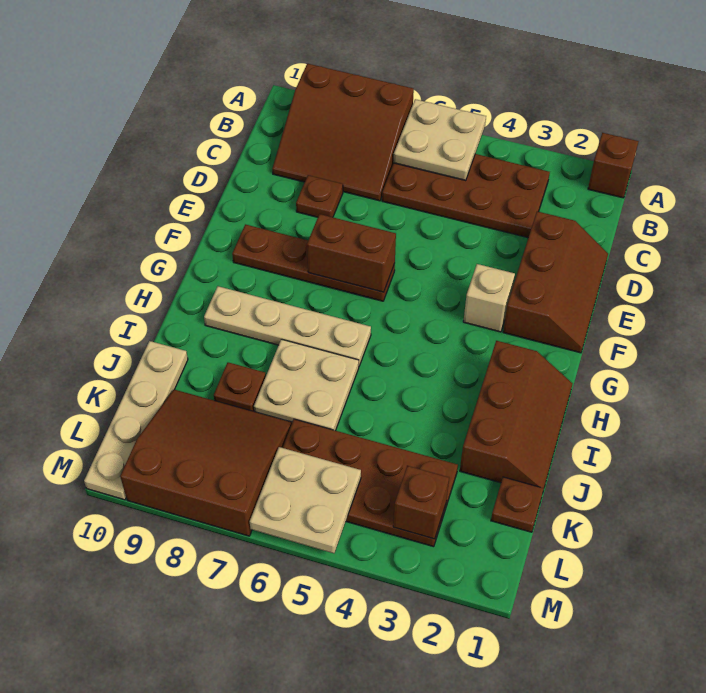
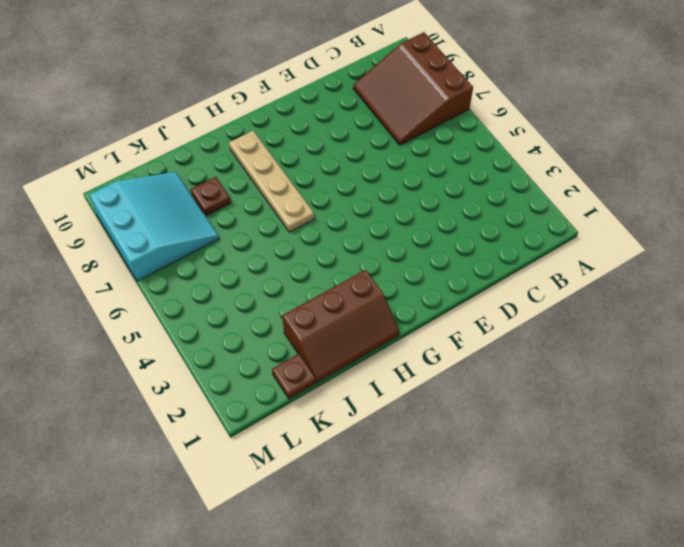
cyan 3x3 slope [90,172,219,281] -> brown 3x3 slope [120,389,292,536]
none -> brown 1x1 brick [588,133,639,198]
none -> brown 2x4 plate [382,154,550,238]
none -> brown 2x3 slope [503,211,608,353]

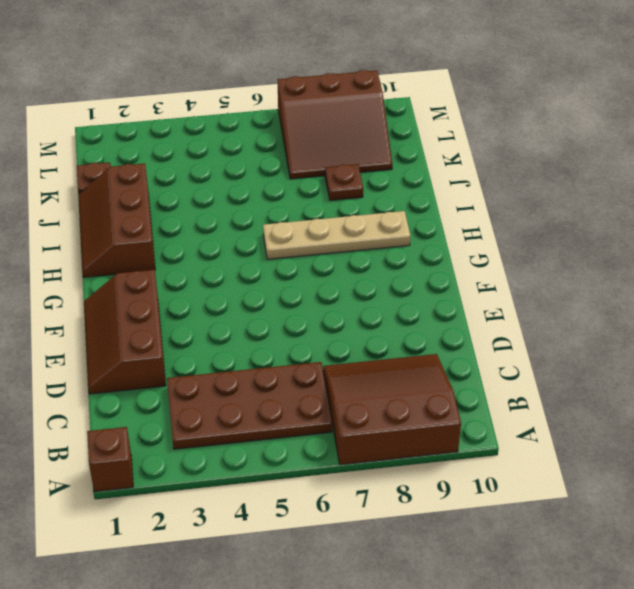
none -> brown 1x1 plate [296,175,343,217]
none -> tan 1x1 brick [463,264,515,332]
none -> brown 1x4 plate [232,224,395,301]

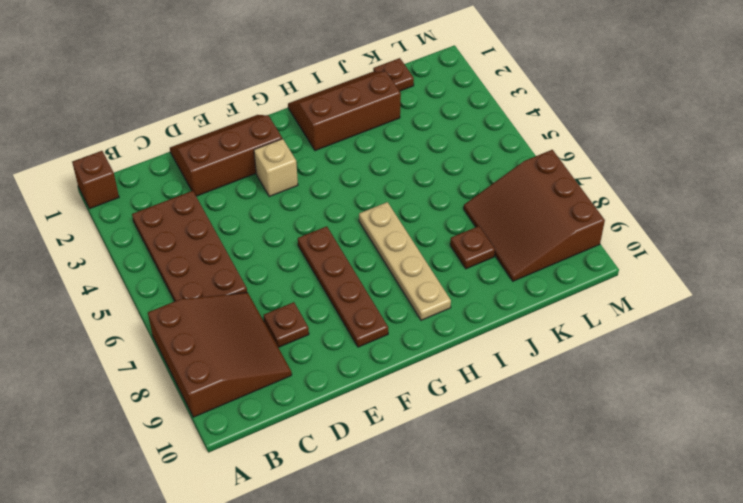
none -> tan 2x2 plate [254,339,359,431]
none -> tan 1x4 plate [84,341,188,500]
none -> brown 2x4 plate [283,419,458,547]

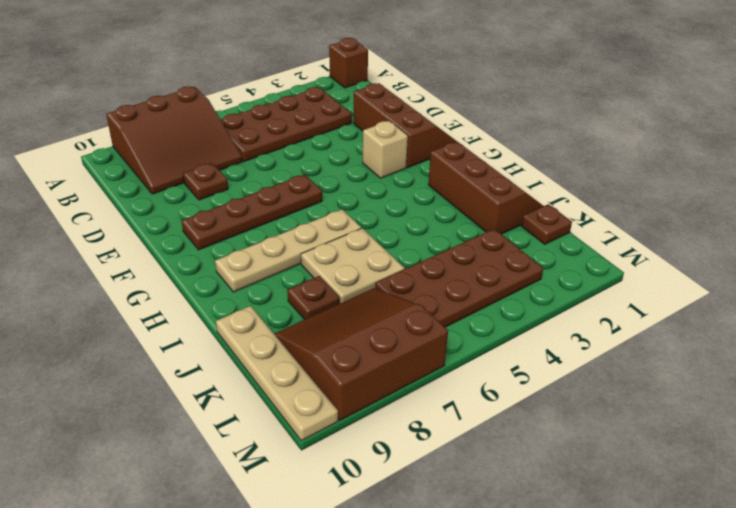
none -> tan 2x2 plate [393,99,486,181]
none -> brown 1x2 brick [307,214,396,292]
none -> brown 1x1 brick [393,466,449,539]

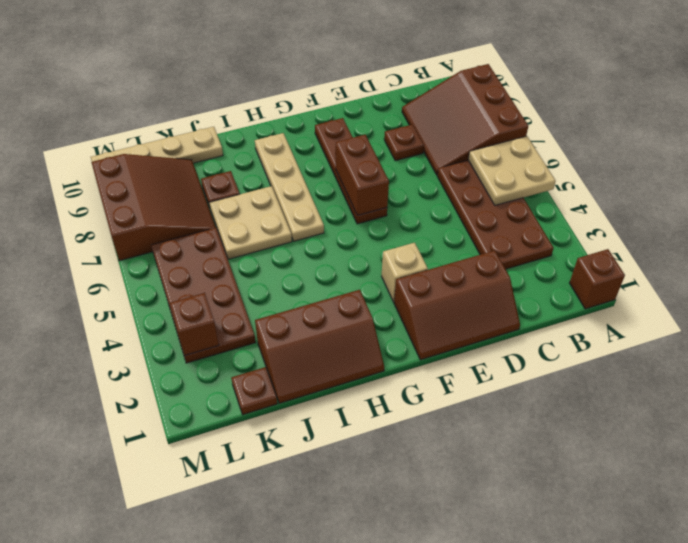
none -> tan 2x2 plate [250,447,361,553]

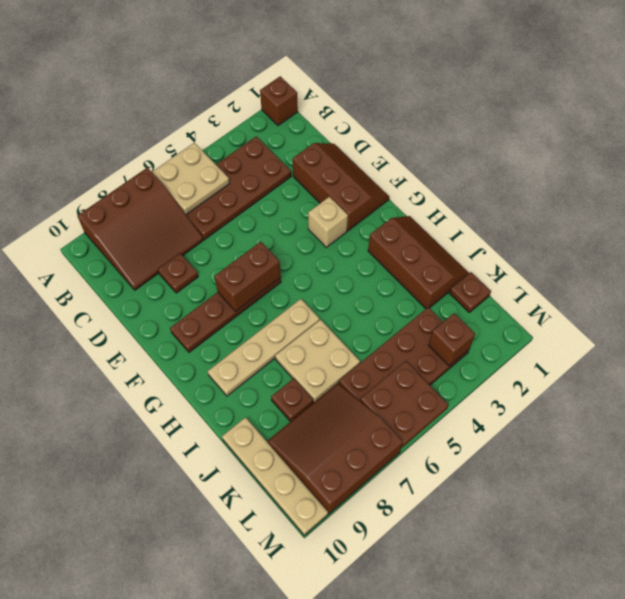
brown 2x2 plate [360,361,449,448] -> tan 2x2 plate [250,447,361,553]

